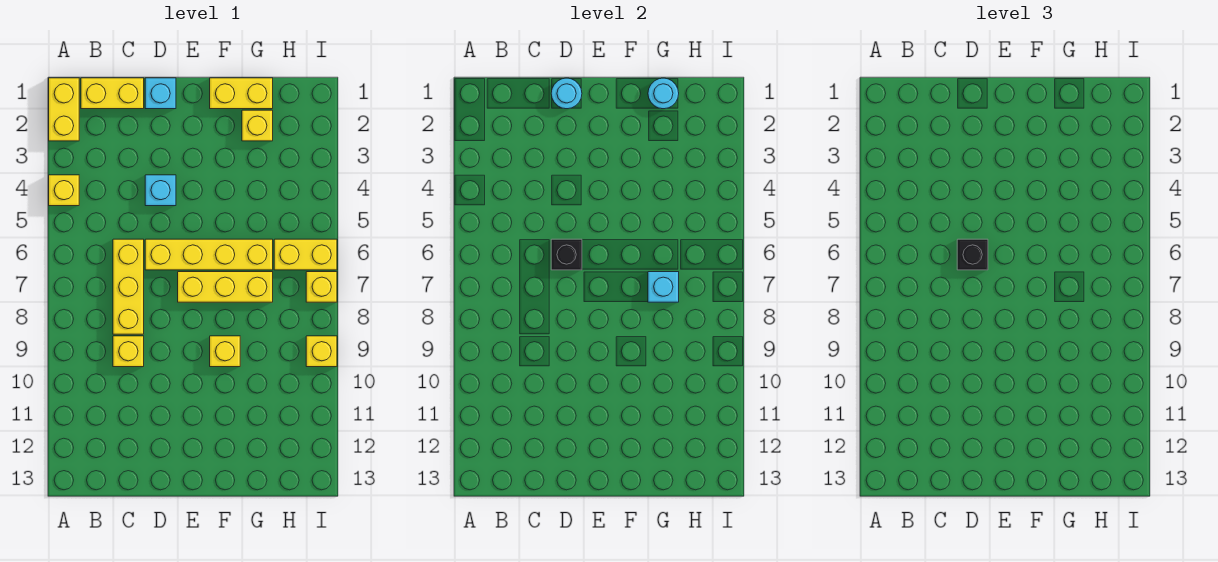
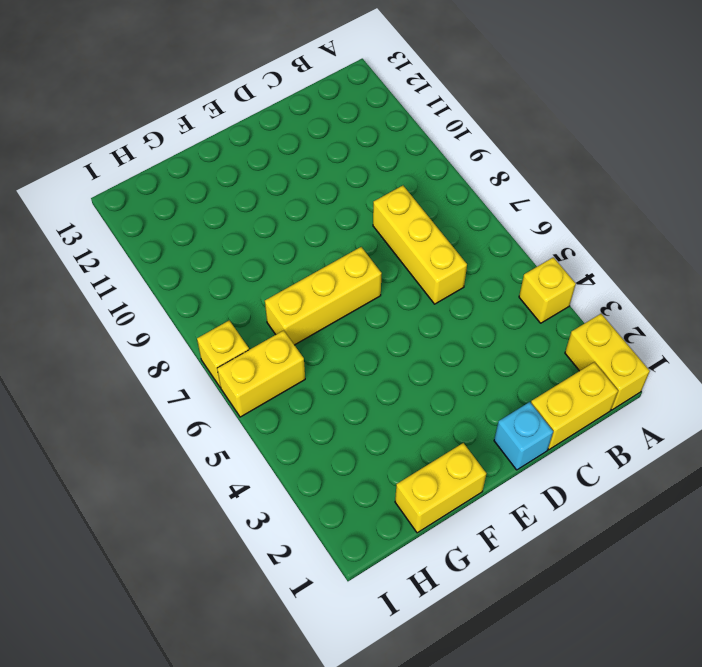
none -> yellow 1x1 brick [113,336,144,367]
none -> cyan 1x1 brick [145,175,176,206]
none -> yellow 1x4 brick [145,239,273,270]

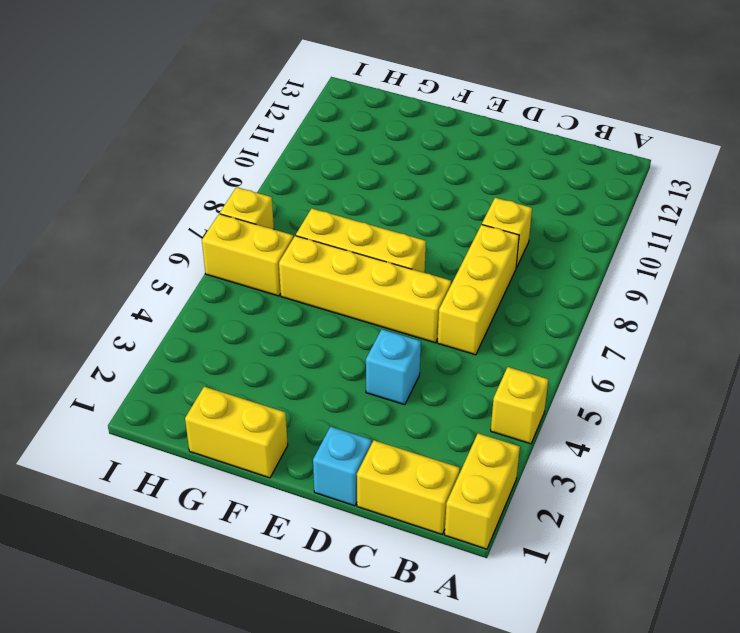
none -> yellow 1x1 brick [210,336,240,367]
none -> yellow 1x1 brick [242,110,273,141]
none -> yellow 1x1 brick [306,336,337,367]

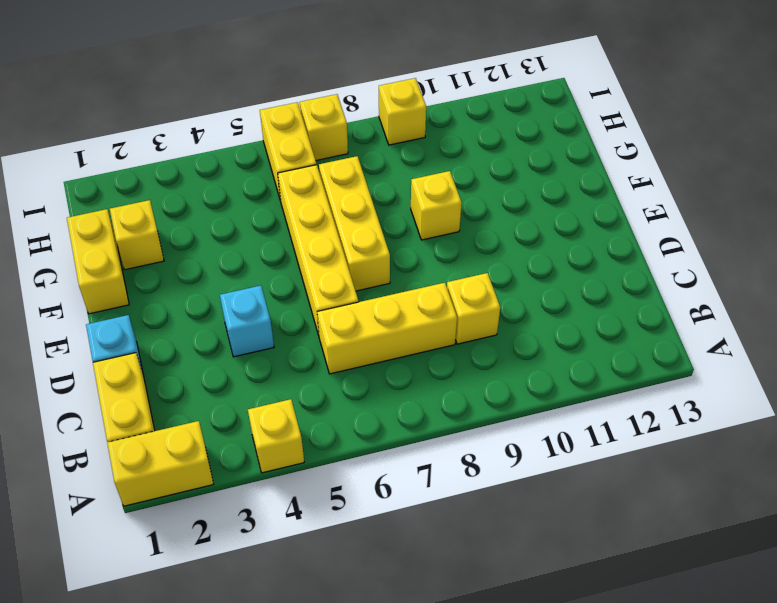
none -> cyan 1x1 round brick [551,78,582,109]
none -> black 1x1 brick [551,239,582,270]
none -> cyan 1x1 round brick [648,78,679,109]

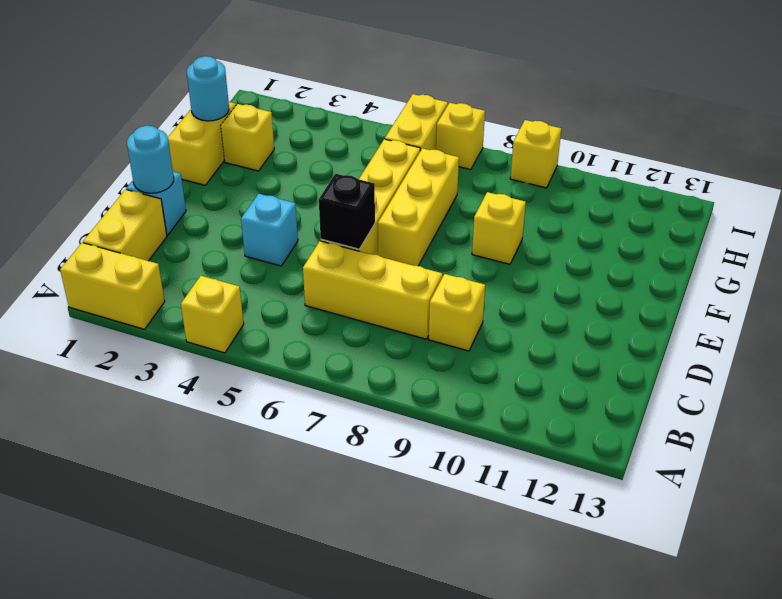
none -> cyan 1x1 brick [648,272,679,302]
none -> black 1x1 brick [957,239,988,270]

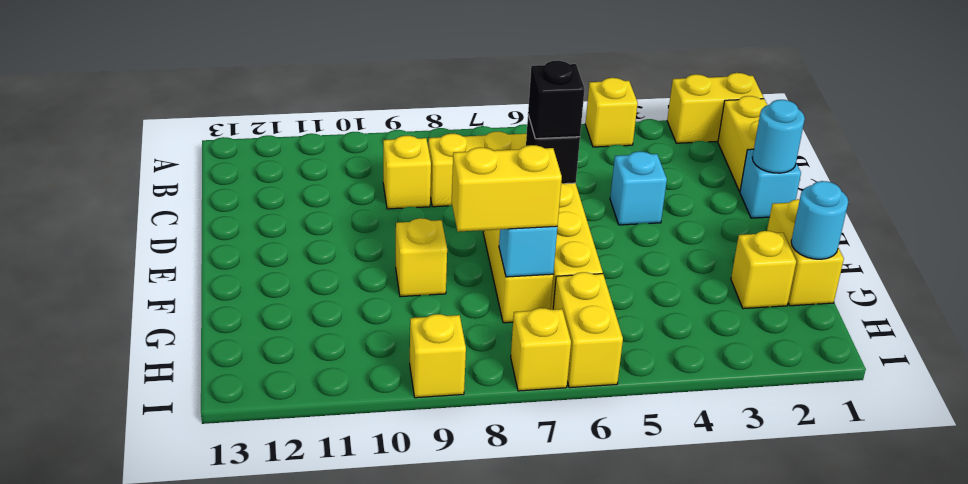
yellow 1x2 brick [452,145,562,232] -> none

